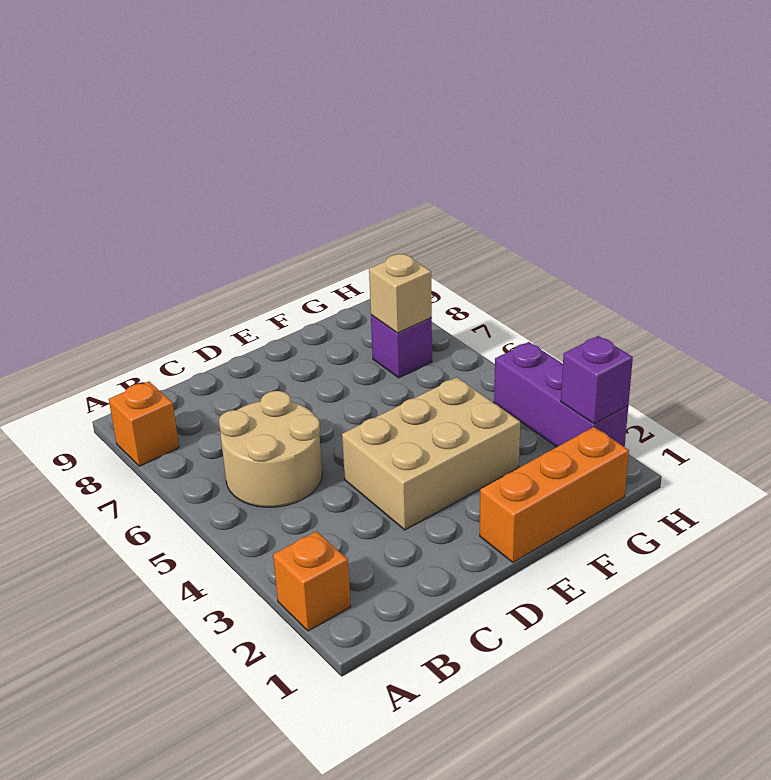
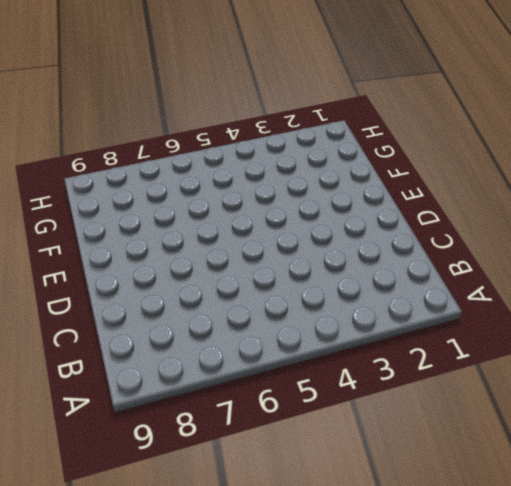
none -> orange 1x1 brick [273,531,351,631]
none -> orange 1x1 brick [109,381,179,466]

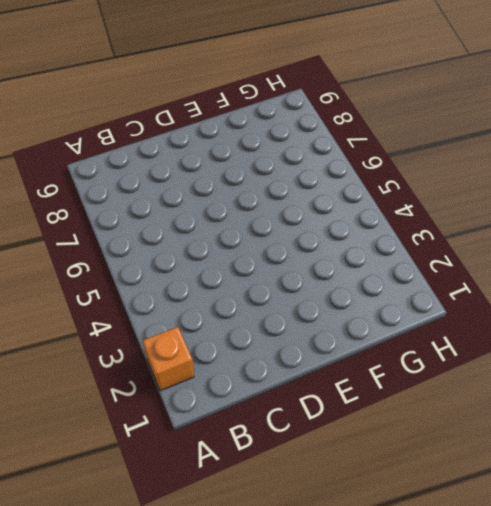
none -> orange 1x1 brick [109,381,179,466]
none -> tan 2x2 round brick [219,391,322,507]

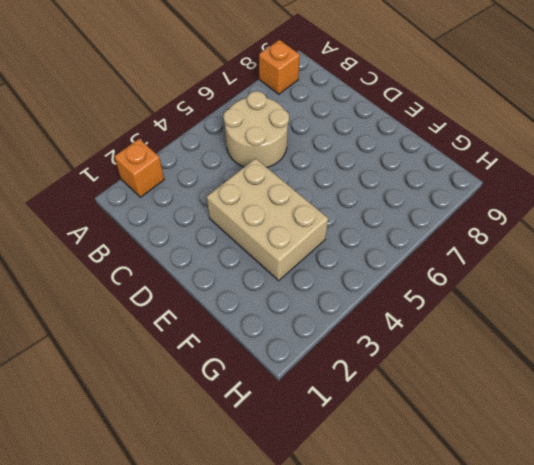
none -> orange 1x3 brick [480,427,629,562]
none -> purple 1x1 brick [371,315,432,378]

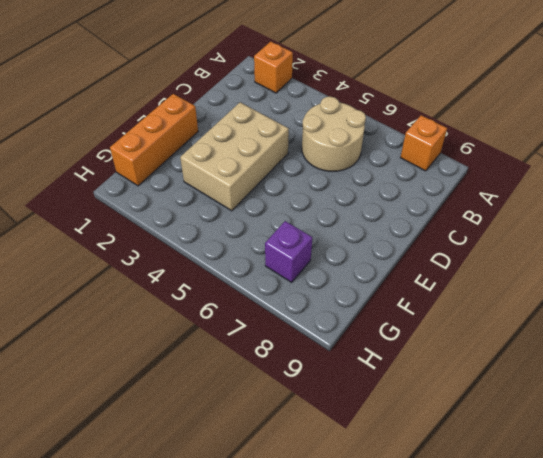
none -> purple 1x3 brick [494,342,628,447]
none -> tan 1x1 brick [369,254,432,333]

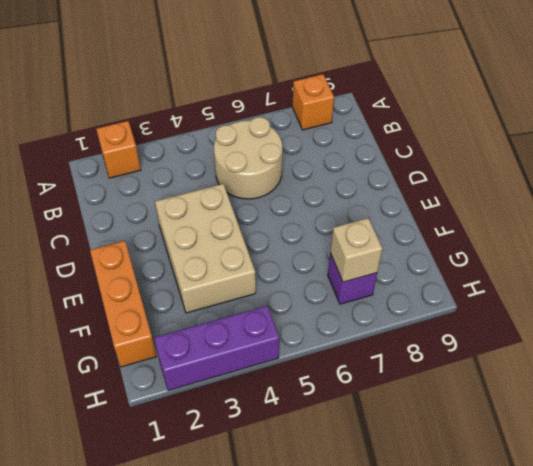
none -> purple 1x1 brick [561,336,633,424]

